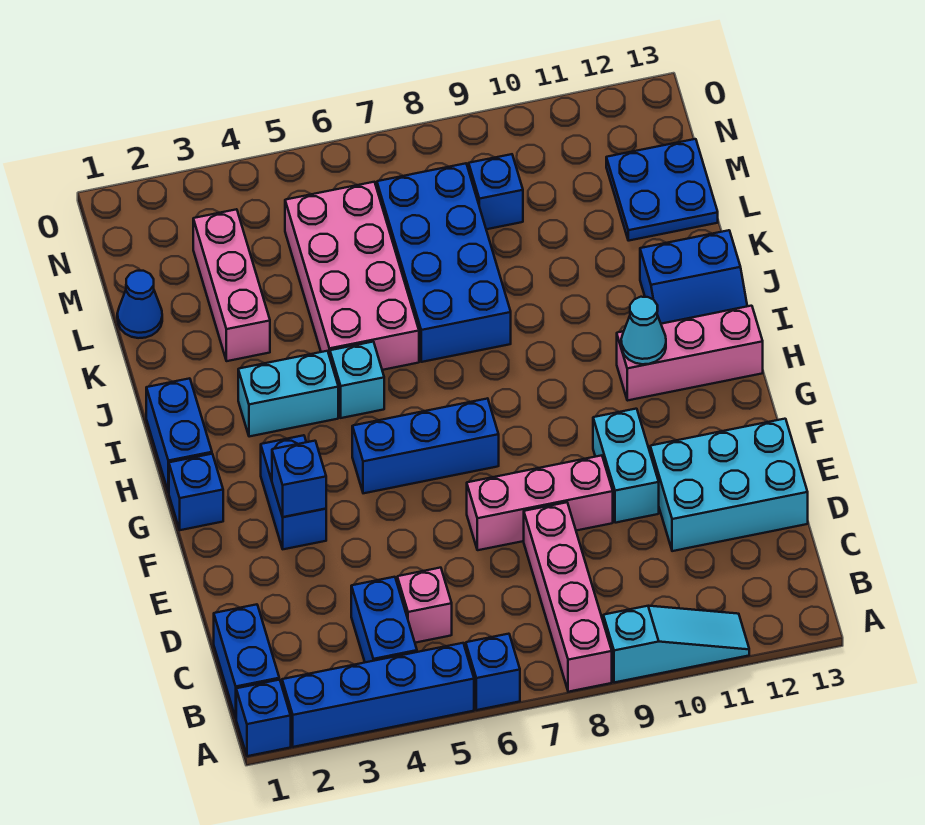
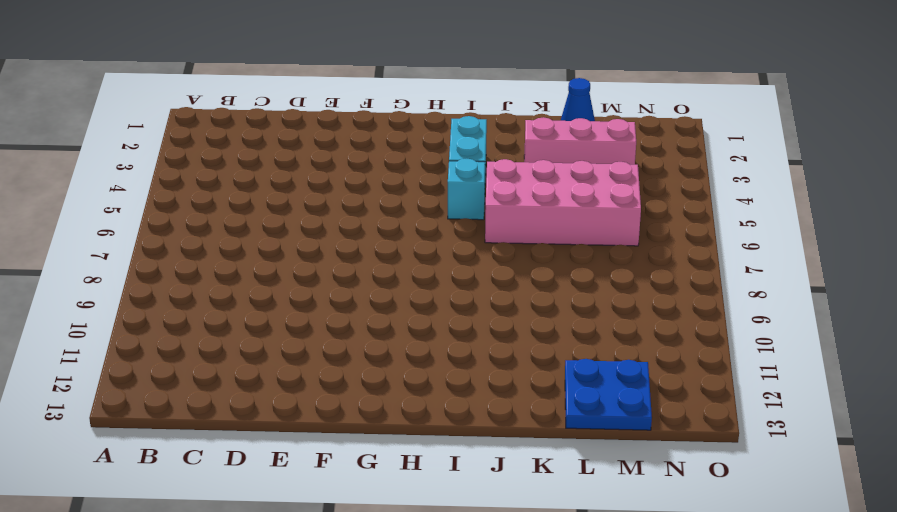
none -> blue 1x1 brick [236,680,291,756]
none -> blue 1x4 brick [282,643,474,747]
none -> blue 1x1 brick [466,634,520,710]

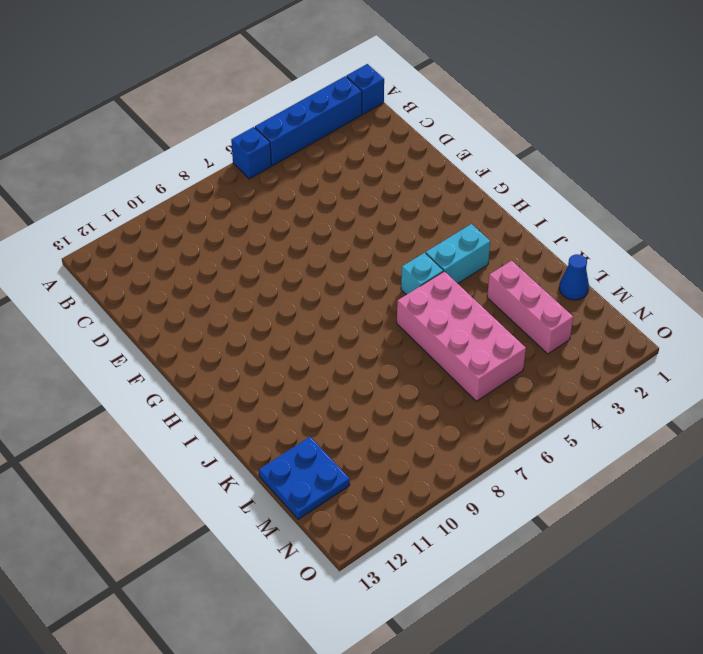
none -> pink 1x4 brick [524,502,612,692]
none -> cyan 1x3 slope [603,606,749,683]
none -> blue 1x2 brick [214,604,279,718]

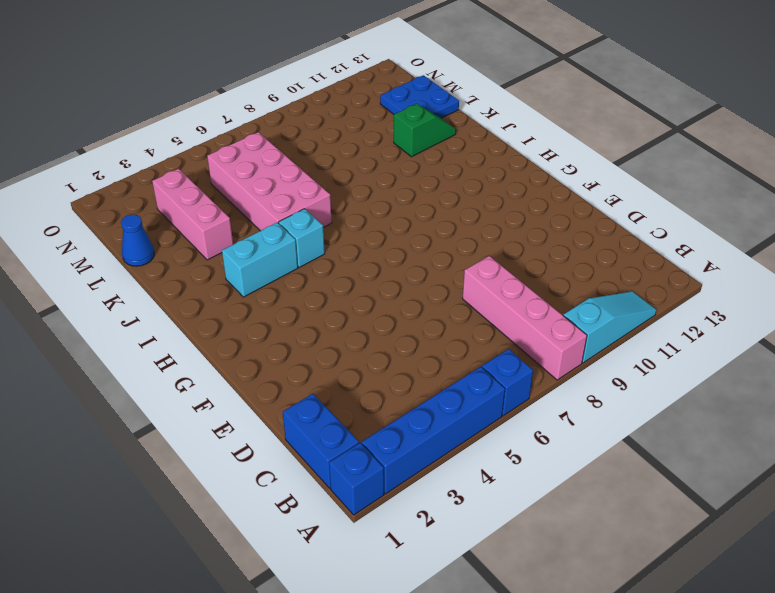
green 1x2 slope [394,104,456,157] -> none
none -> blue 1x2 brick [351,577,417,662]
none -> pink 1x1 brick [397,568,452,643]
none -> cyan 2x3 brick [650,419,808,551]

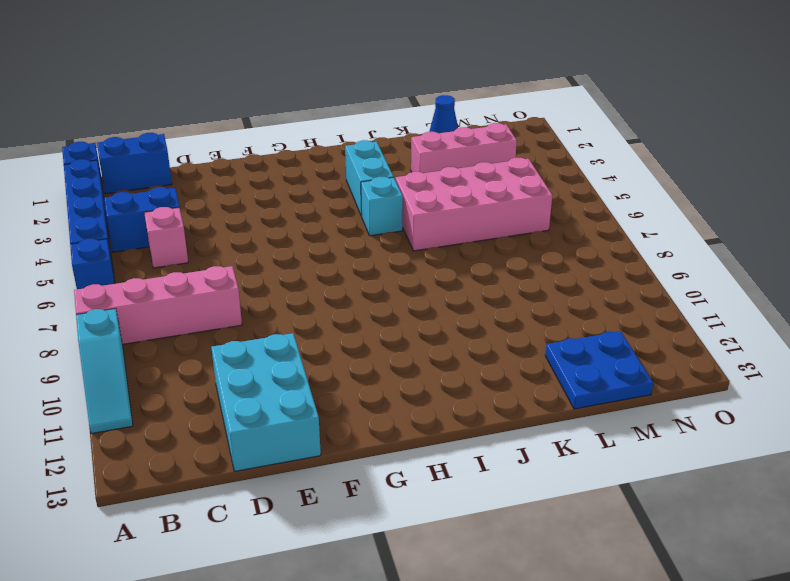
none -> pink 1x3 brick [467,455,613,550]
none -> cyan 1x2 brick [593,409,659,523]
none -> blue 1x2 brick [261,435,326,549]

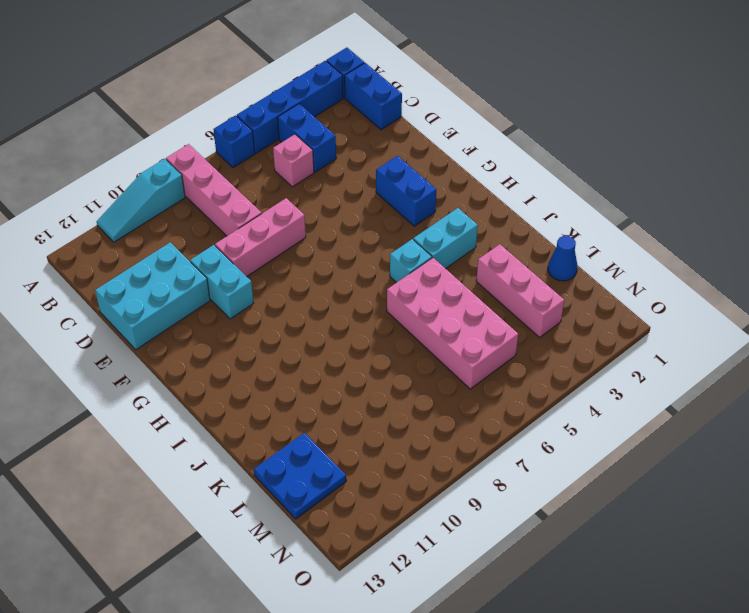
none -> blue 1x1 brick [169,454,223,530]
none -> blue 1x3 brick [352,398,499,493]
none -> blue 1x2 brick [146,378,212,493]

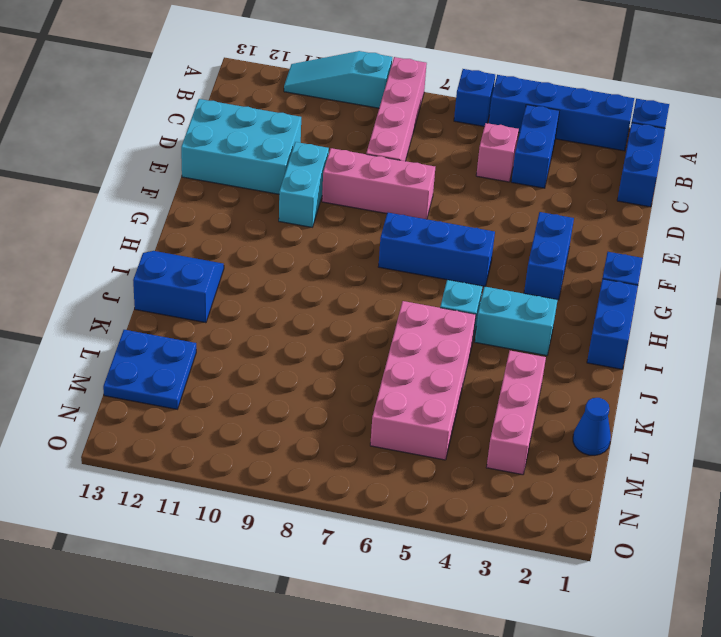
none -> pink 1x3 brick [617,306,763,401]
none -> blue 2x4 brick [377,163,511,362]
none -> blue 1x1 brick [469,154,523,229]

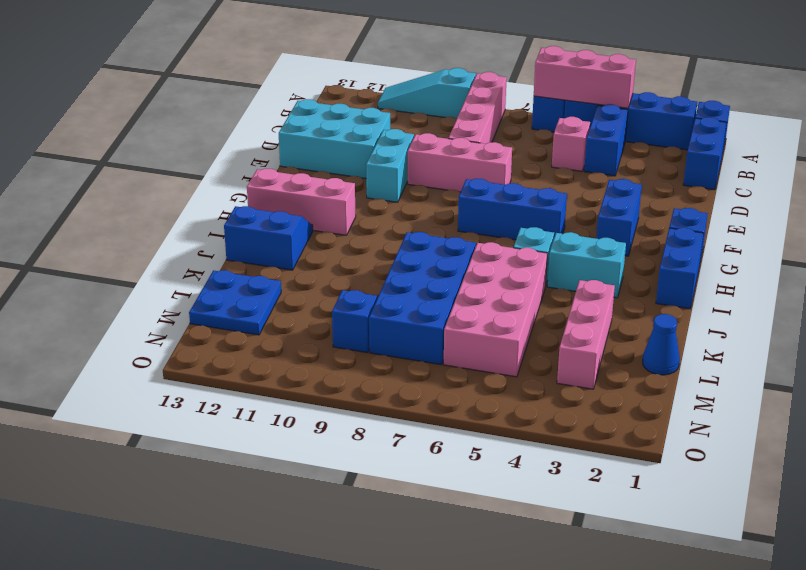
pink 1x3 brick [534,46,636,108] -> none
none -> blue 1x1 brick [272,441,326,517]
none -> cyan 1x1 cone [621,297,666,364]

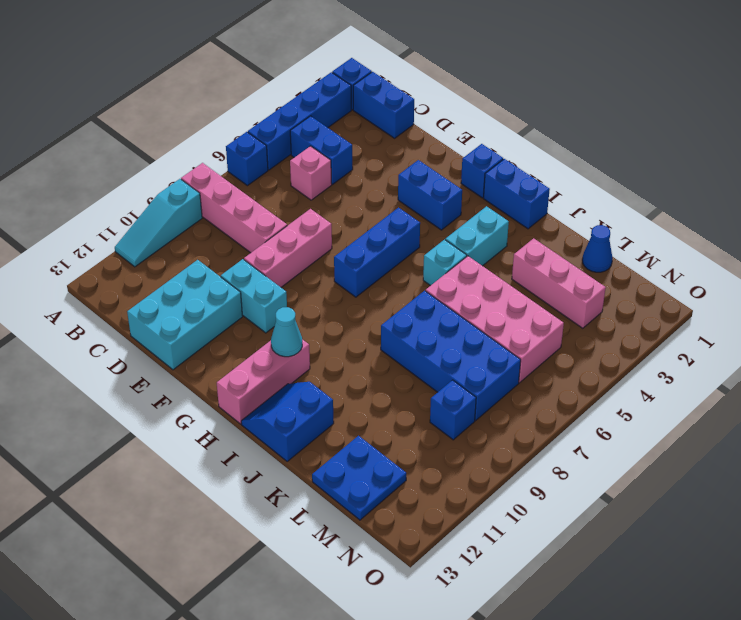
none -> blue 1x1 brick [272,441,326,517]

